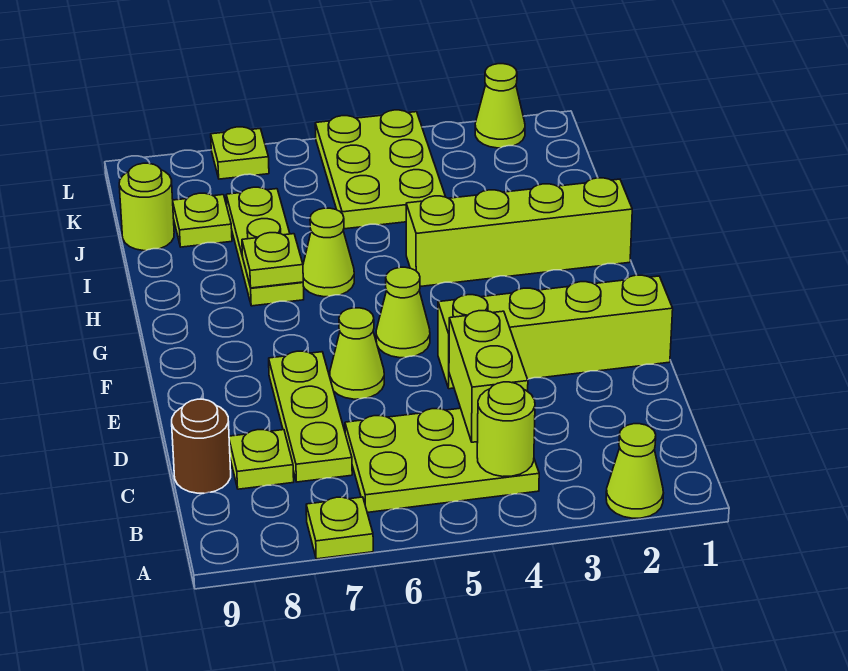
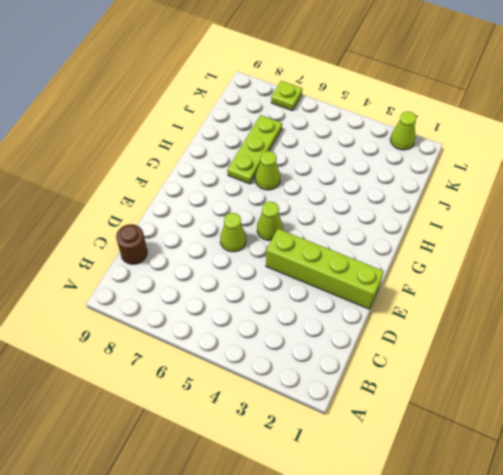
none -> lime 1x1 cone [606,424,664,518]
none -> lime 1x1 plate [306,497,373,559]
none -> lime 2x3 plate [345,408,539,513]

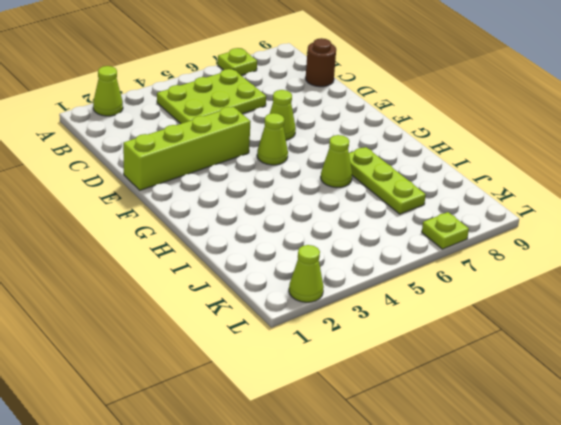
none -> lime 1x3 plate [269,351,352,482]
none -> lime 1x1 plate [229,430,294,489]
none -> lime 1x4 brick [406,178,632,287]

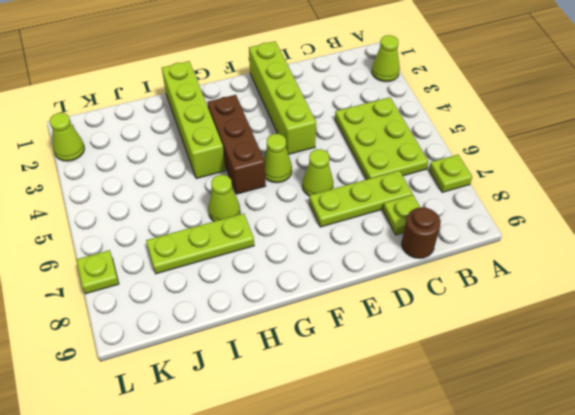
brown 1x3 brick [207,95,266,194] -> none
none -> lime 2x3 plate [315,110,445,229]
none -> lime 1x1 plate [173,193,232,247]
none -> lime 1x1 round brick [119,163,174,251]

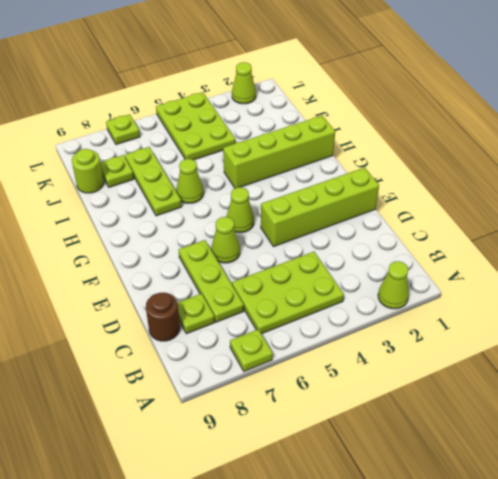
none -> lime 1x1 round brick [477,382,535,477]
none -> lime 1x2 brick [449,311,528,442]
none -> lime 1x1 plate [242,233,303,288]

